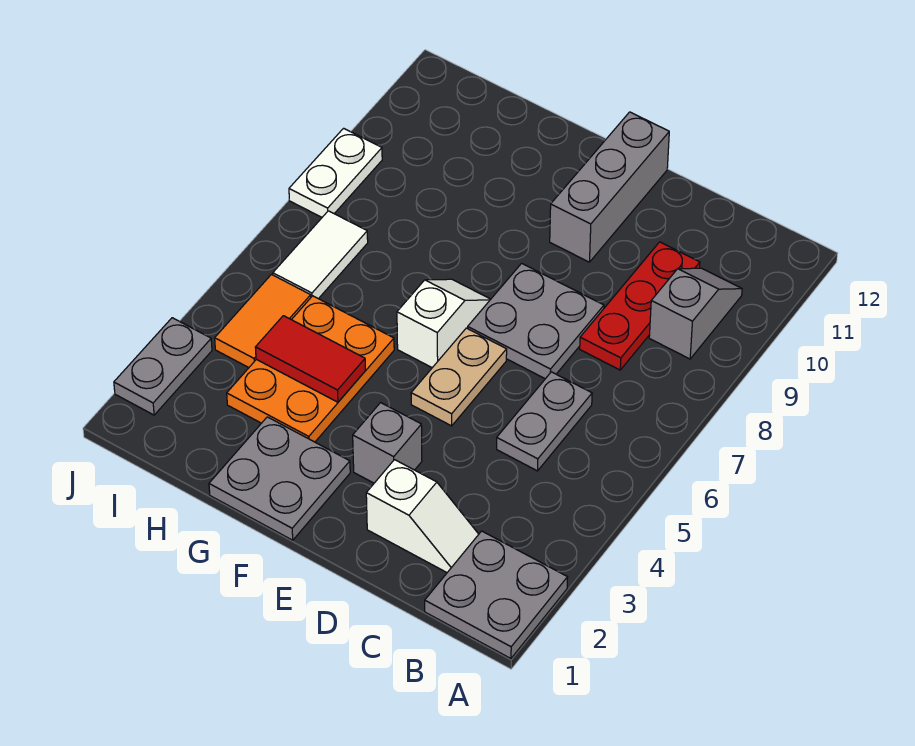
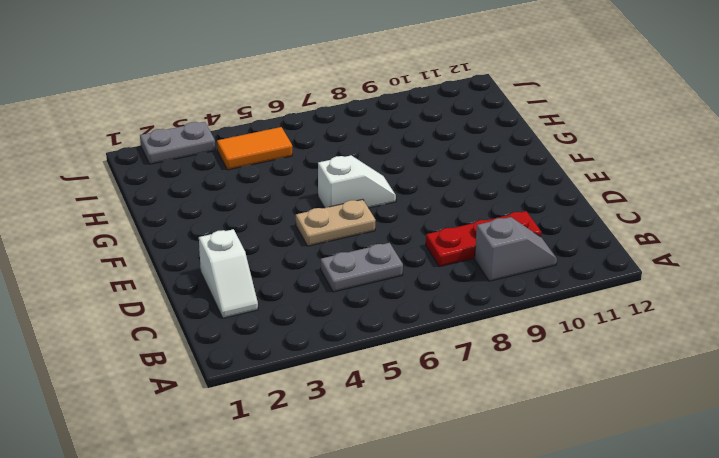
none -> grey 2x2 plate [425,531,568,659]
none -> grey 2x2 plate [468,263,604,379]
none -> grey 1x1 brick [353,403,422,483]

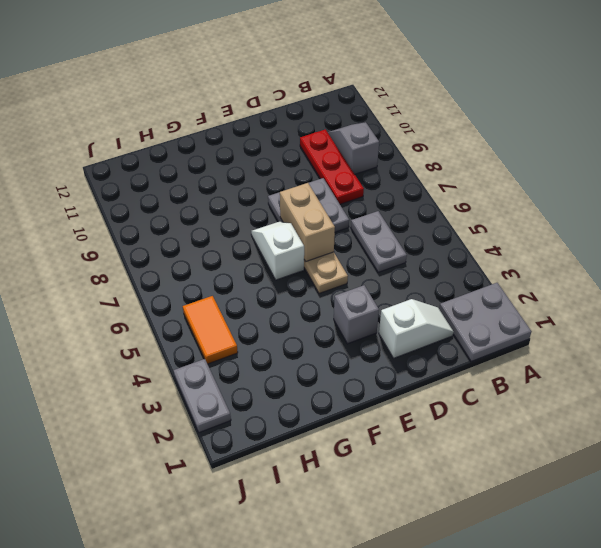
tan 1x2 brick [280,183,335,261] -> none
none -> grey 1x3 brick [550,112,669,262]
none -> grey 2x2 plate [209,417,350,540]
none -> orange 2x3 plate [227,296,394,442]

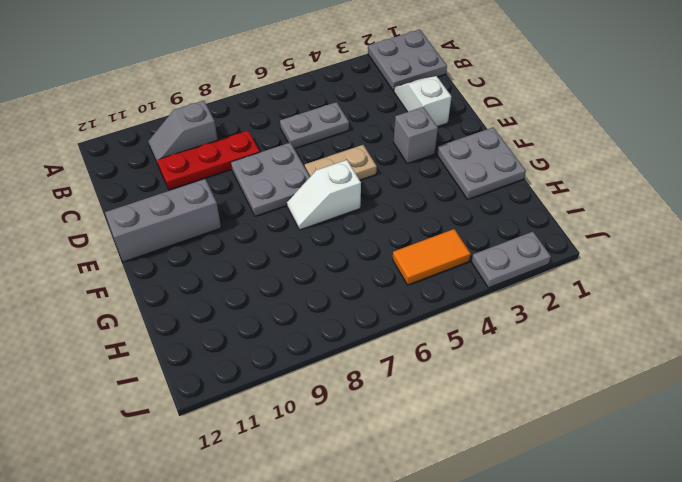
none -> orange 2x3 plate [227,296,394,442]
none -> white 1x2 tile [273,211,368,299]
none -> white 1x2 plate [289,128,382,217]

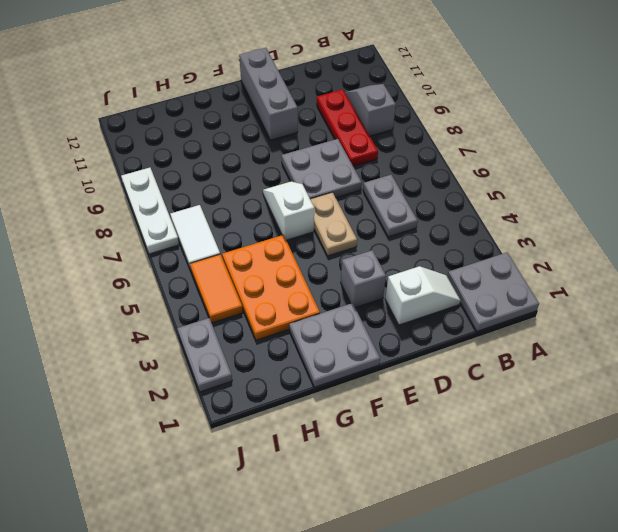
white 1x3 plate [121,168,179,254] -> white 1x2 plate [289,128,382,217]
none -> red 1x2 tile [255,316,365,402]

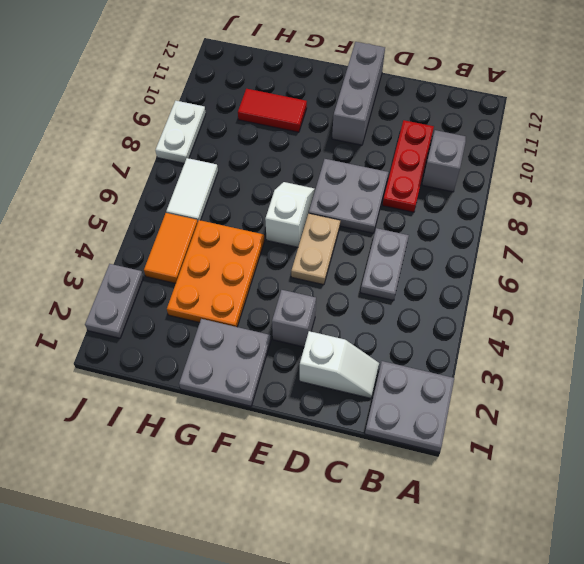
red 1x2 tile [238,89,307,132] -> red 1x2 tile moved to [255,316,365,402]

